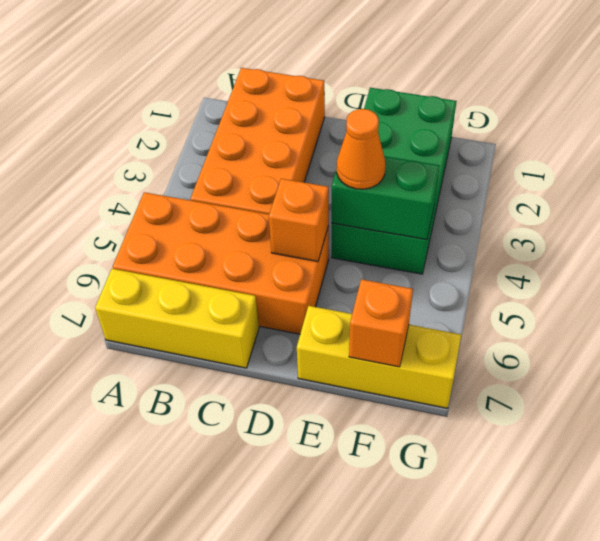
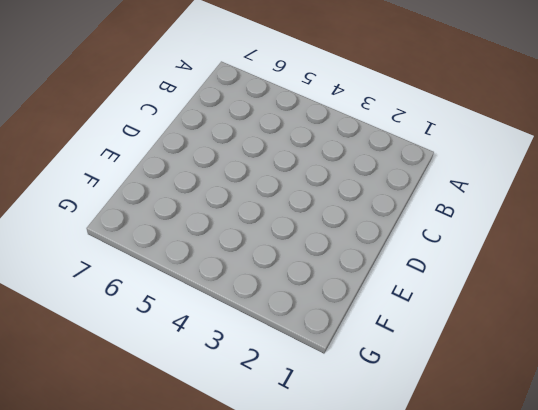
none -> orange 2x4 brick [113,192,329,334]
none -> yellow 1x3 brick [95,269,259,368]

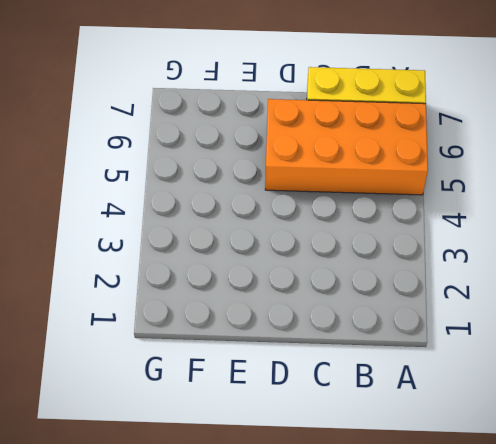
none -> orange 2x4 brick [190,68,325,214]
none -> green 2x4 brick [332,88,457,274]

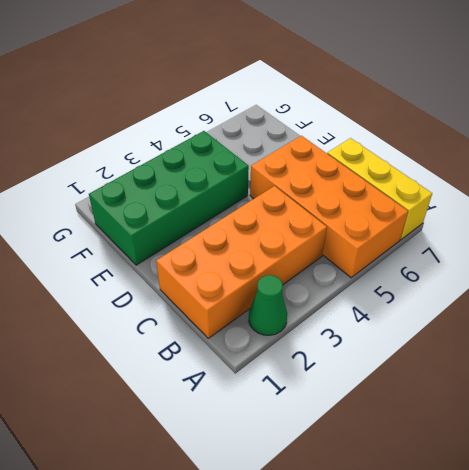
green 1x1 cone [249,275,287,335] -> none
none -> yellow 1x3 brick [297,306,461,408]
none -> orange 1x1 brick [269,179,329,261]

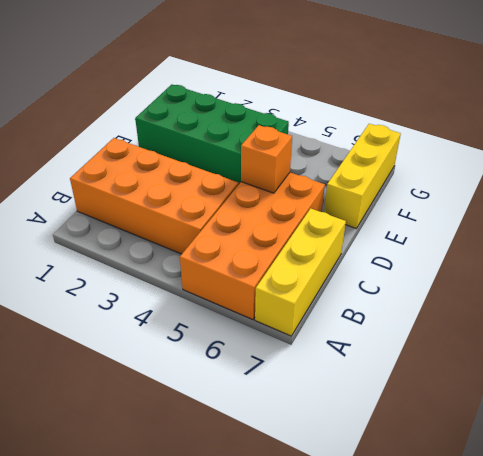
none -> green 1x2 brick [332,156,440,240]
none -> orange 1x1 brick [349,279,413,367]

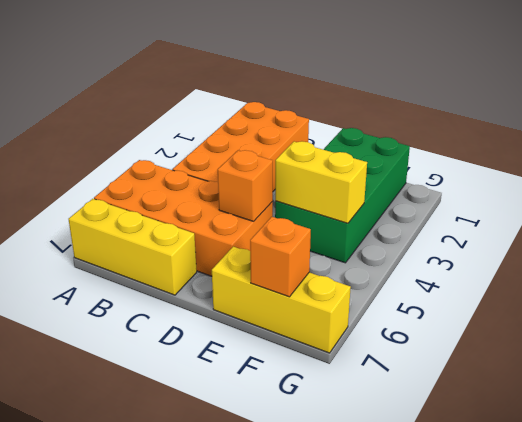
yellow 1x2 brick [275,141,367,223] -> green 1x2 brick [332,156,440,240]
none -> orange 1x1 cone [337,109,385,189]

